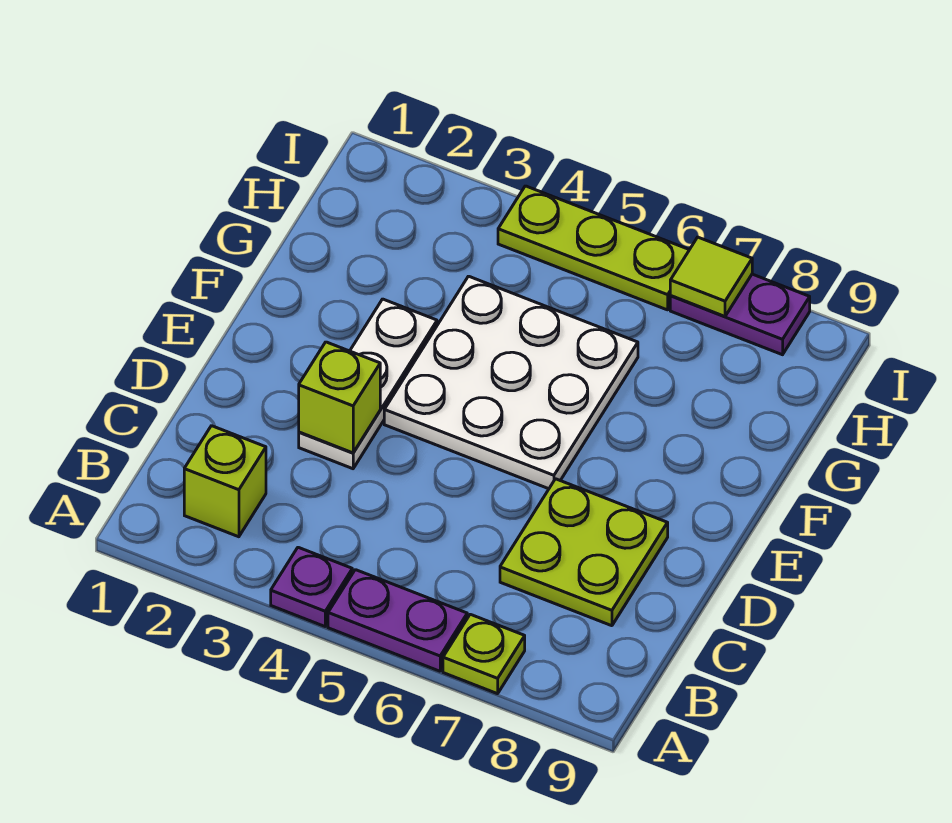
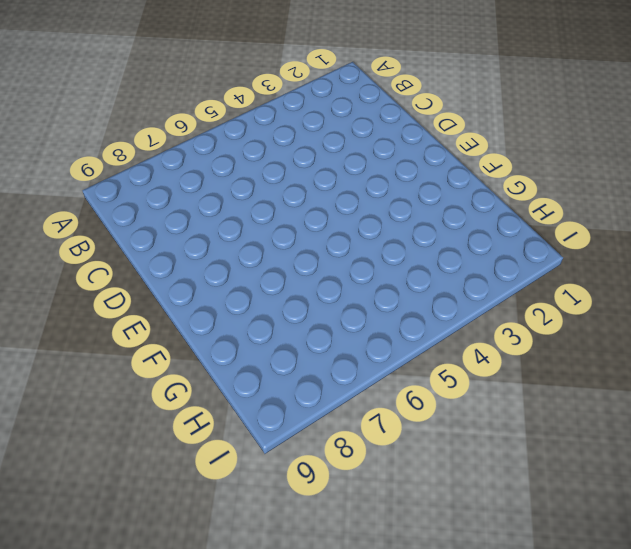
none -> purple 1x1 plate [271,547,352,626]
none -> purple 1x2 plate [328,570,467,671]

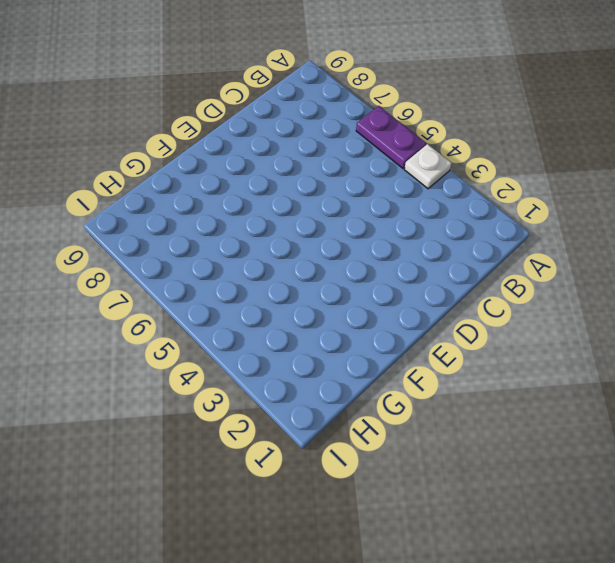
white 1x1 plate [404,144,452,189] -> purple 1x1 plate [271,547,352,626]
none -> lime 1x1 plate [443,614,525,694]
none -> lime 1x1 brick [184,426,266,537]

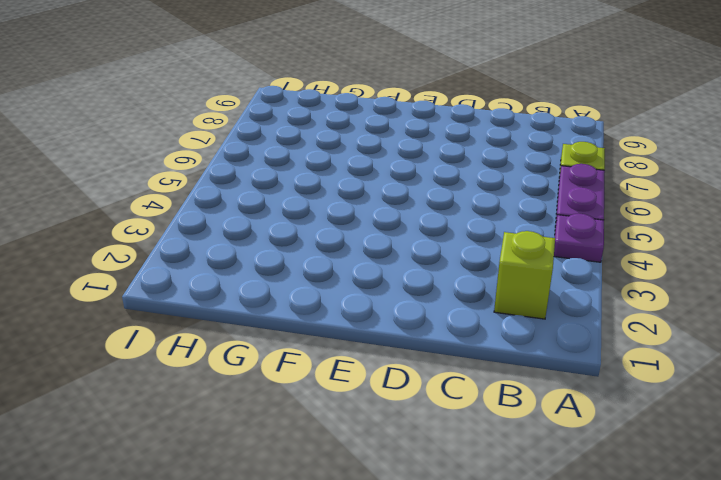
none -> lime 2x2 plate [500,479,668,626]
none -> white 1x3 plate [299,299,437,469]

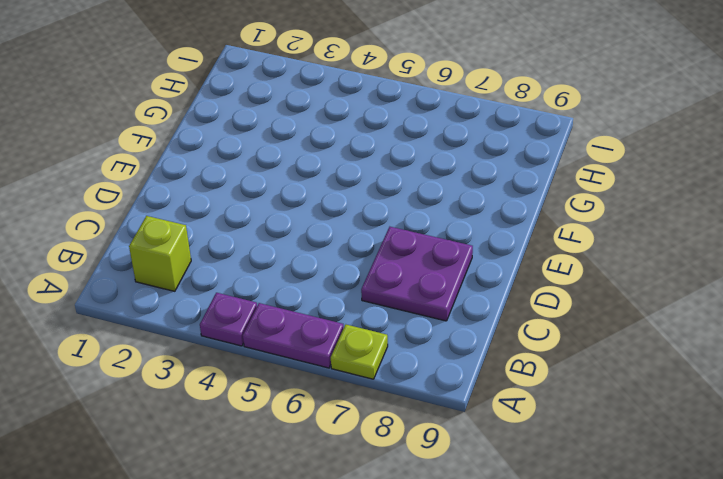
purple 2x2 plate [361,227,473,321] -> lime 2x2 plate [500,479,668,626]
none -> white 1x3 plate [299,299,437,469]
none -> white 3x3 plate [384,276,638,489]

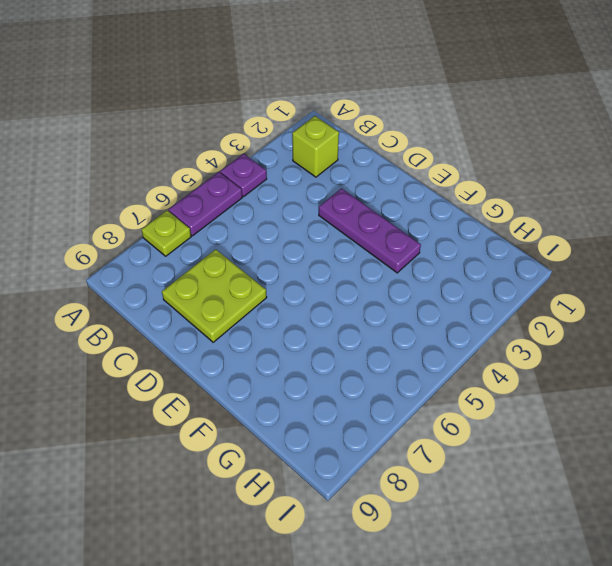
purple 1x3 plate [319,188,421,273] -> white 1x3 plate [299,299,437,469]
none -> white 3x3 plate [384,276,638,489]
none -> lime 1x3 plate [498,186,689,310]

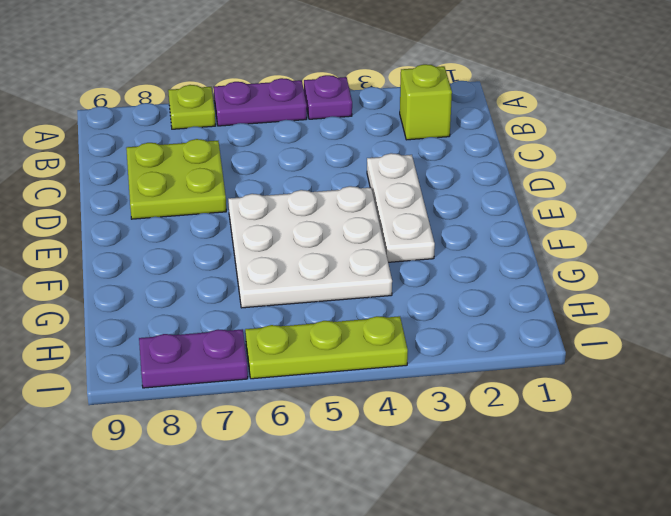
none -> lime 1x1 brick [299,342,380,453]
none -> lime 1x1 tile [670,237,752,316]

